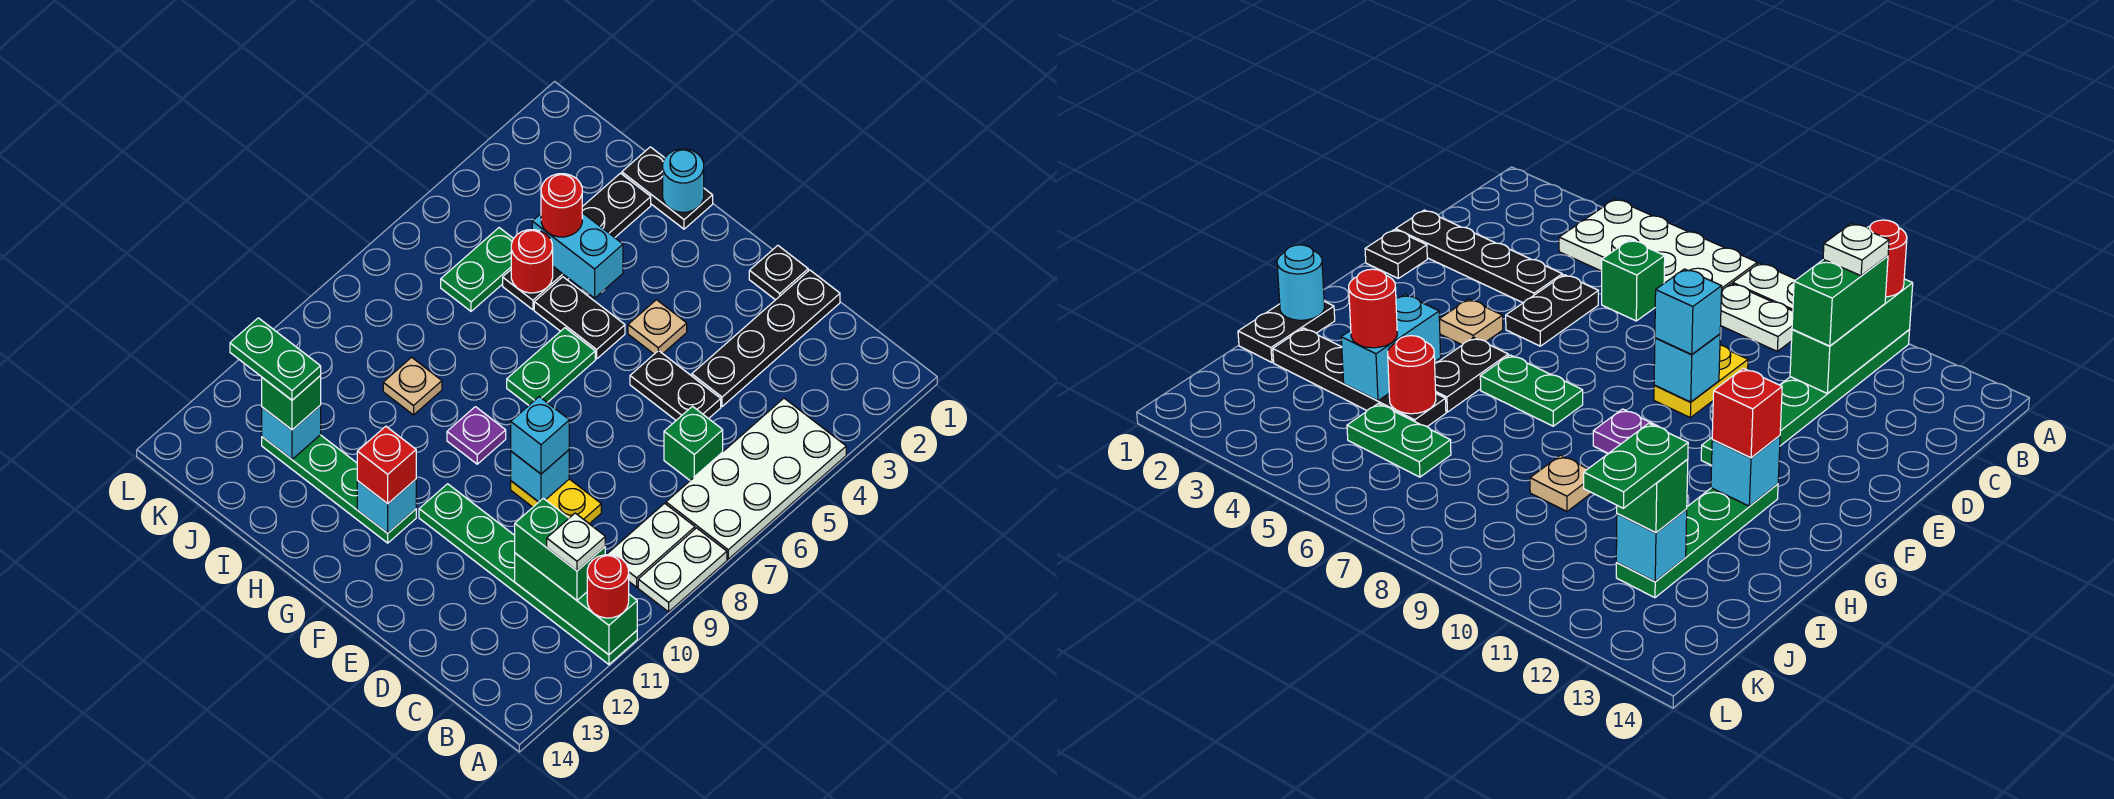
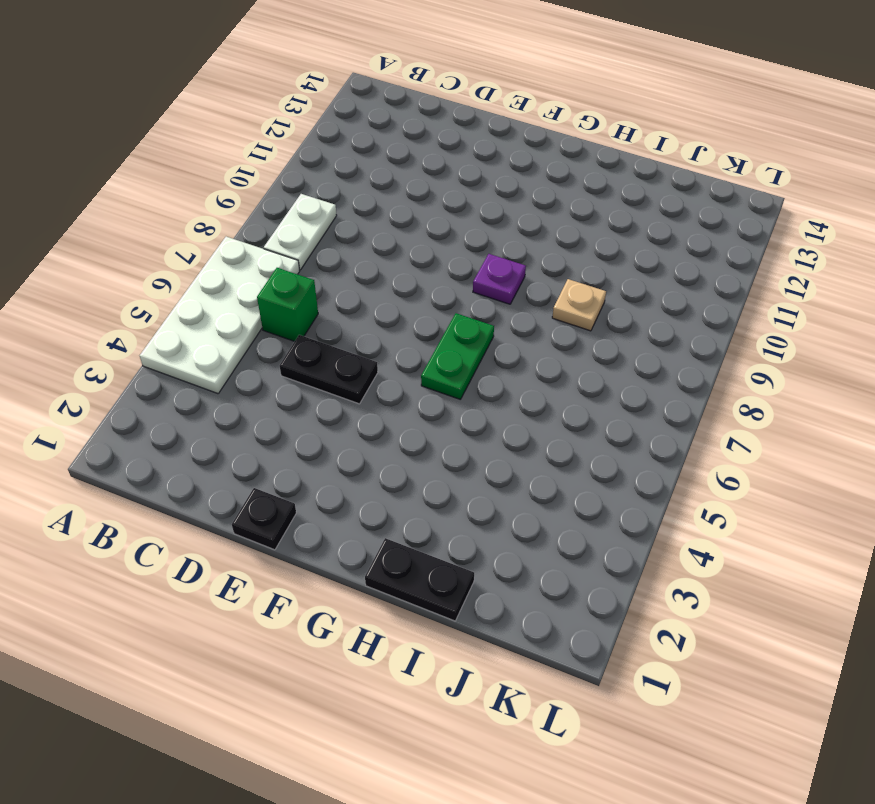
none -> white 1x2 plate [638,528,727,612]
none -> green 1x6 plate [419,484,637,664]
none -> black 1x4 plate [692,270,840,407]
none -> yellow 1x2 plate [511,479,601,524]

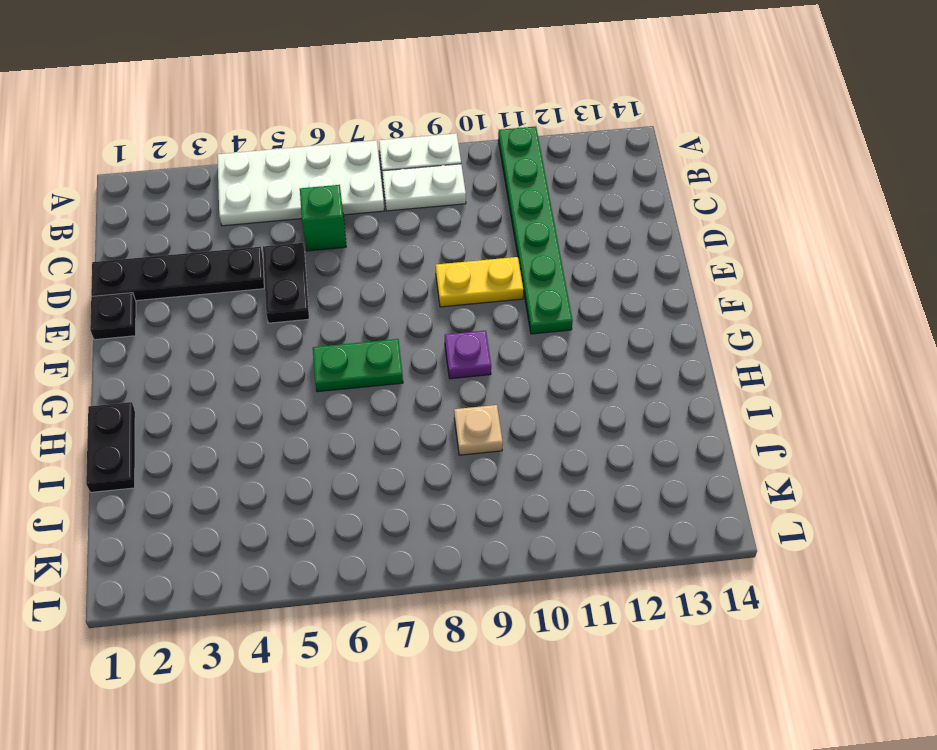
yellow 1x2 plate [436,257,523,307] -> yellow 1x2 plate turned to [511,479,601,524]
none -> tan 1x1 plate [628,300,687,354]
none -> black 1x2 plate [534,277,625,359]
none -> green 1x4 plate [262,435,416,543]
none -> black 1x4 plate [503,173,651,310]

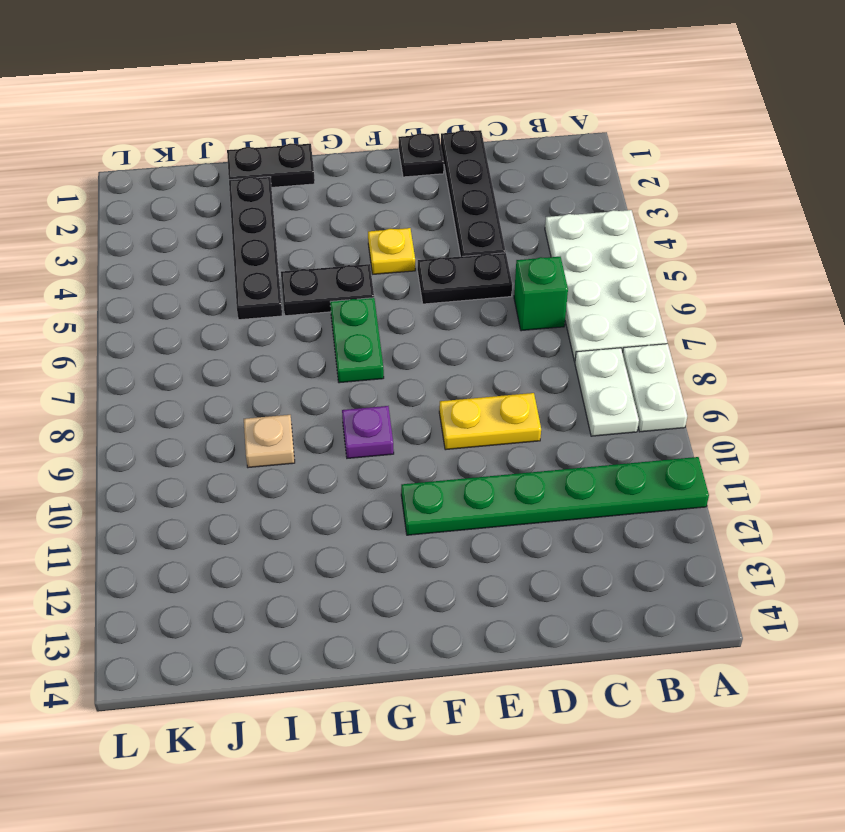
yellow 1x1 plate [368,228,415,274] -> tan 1x1 plate [628,300,687,354]
none -> green 1x4 plate [262,435,416,543]
none -> green 1x2 plate [441,228,513,311]
none -> green 1x3 brick [515,553,637,655]
none -> cyan 1x1 brick [511,450,569,502]

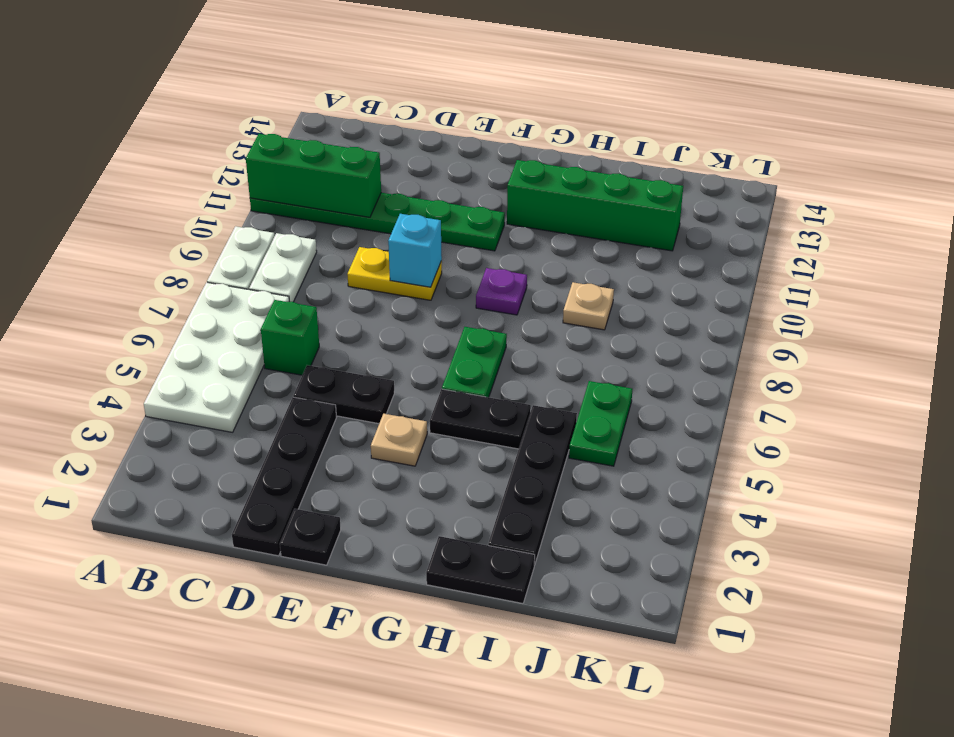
green 1x4 brick [507,160,683,251] -> green 1x4 plate [262,435,416,543]
none -> cyan 1x1 brick [357,479,416,533]
none -> cyan 1x1 round brick [663,149,704,212]
none -> cyan 1x2 brick [532,213,623,298]
none -> red 1x1 round brick [511,230,553,293]

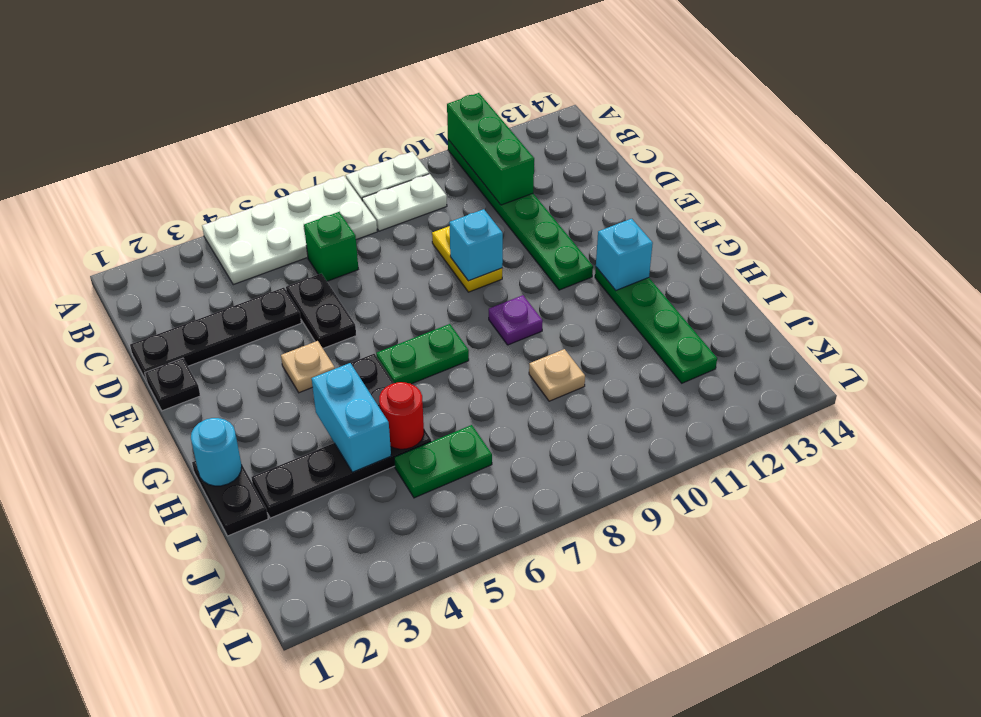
none -> cyan 1x1 brick [262,406,321,459]
none -> red 1x1 round brick [587,555,629,618]
none -> green 1x2 brick [515,498,605,600]
none -> cyan 1x1 brick [511,397,569,474]

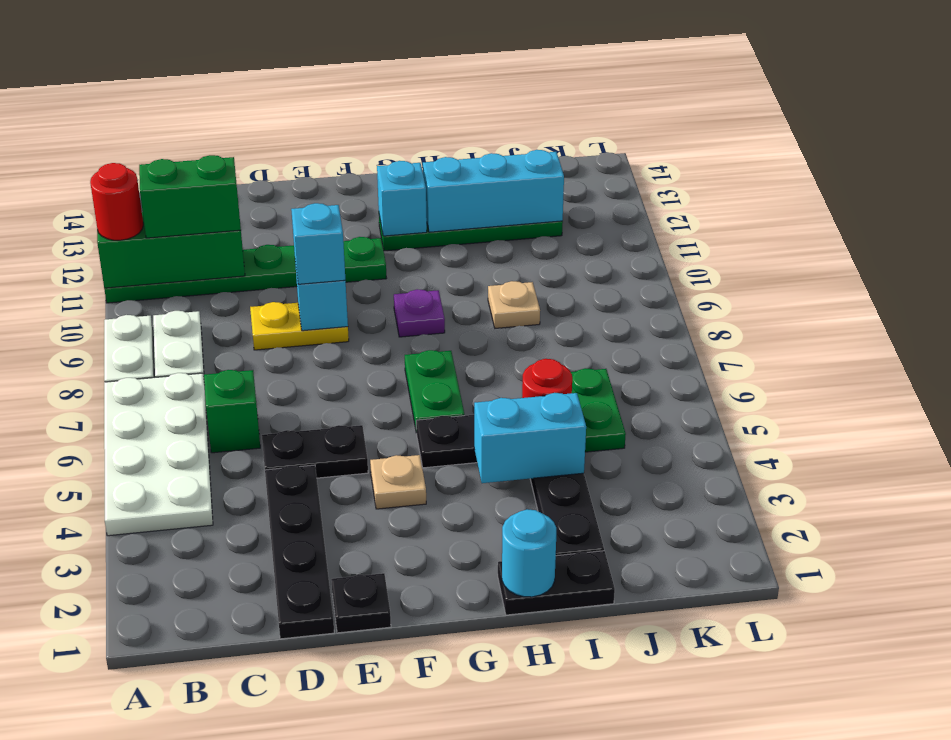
cyan 1x3 brick [423,150,564,232] -> cyan 1x1 brick [262,406,321,459]
none -> red 1x1 brick [357,426,416,504]
none -> red 1x1 round brick [541,174,582,237]
none -> green 1x1 brick [262,376,321,430]
none -> white 1x1 plate [547,513,605,571]

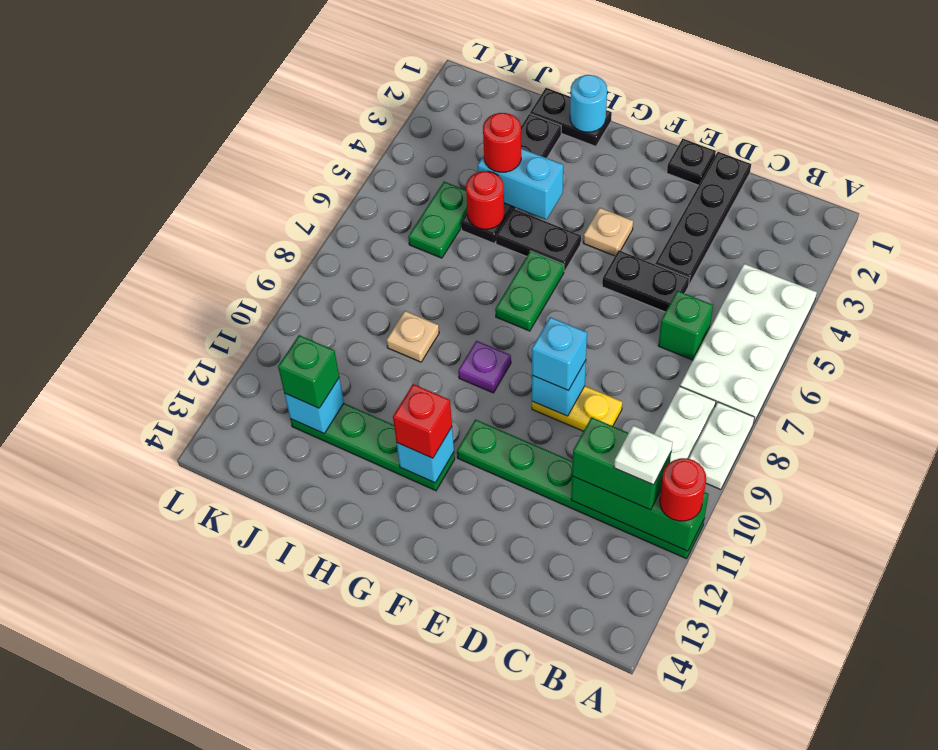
none -> green 1x2 plate [230,318,321,400]

